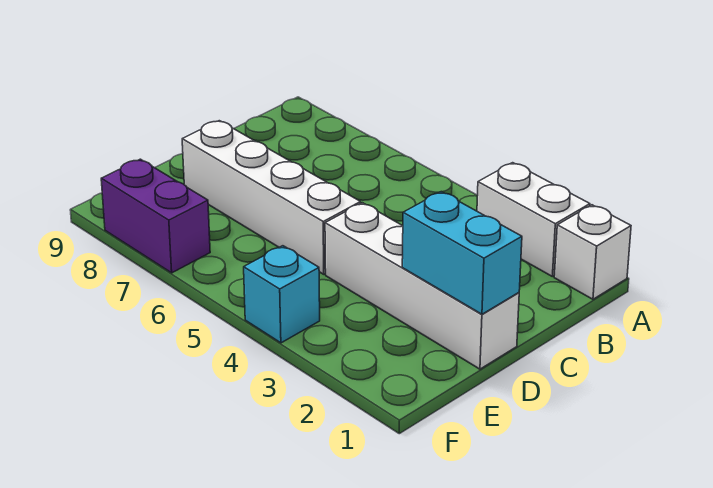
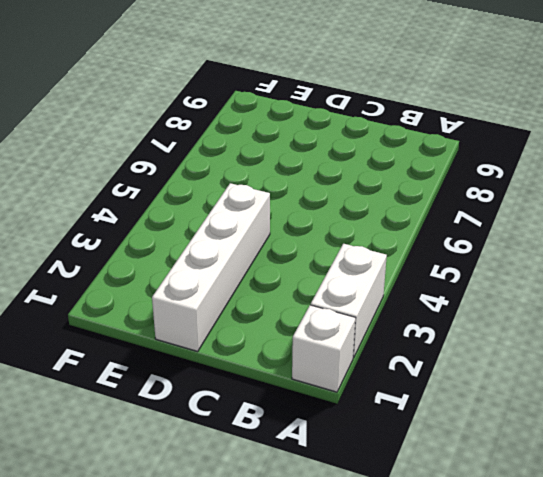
none -> white 1x4 brick [182,121,361,274]
none -> cyan 1x1 brick [244,246,320,343]

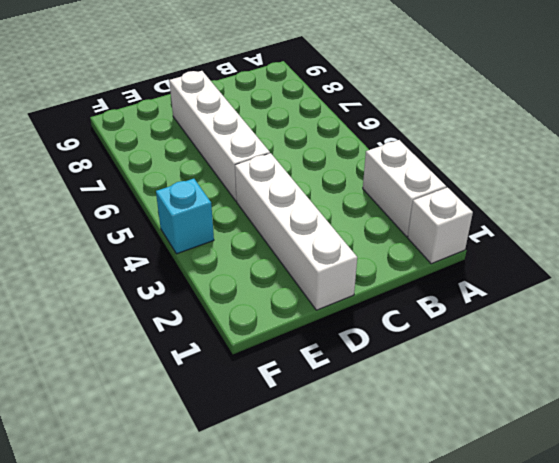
none -> purple 1x2 brick [101,159,210,273]
none -> cyan 1x2 brick [402,192,522,314]

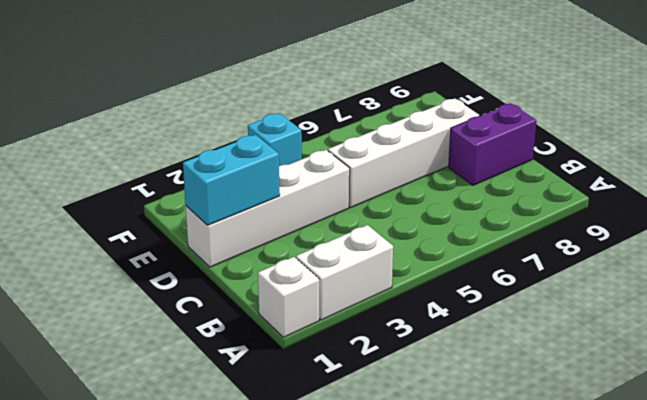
purple 1x2 brick [449,104,536,185] -> purple 1x2 brick moved to [101,159,210,273]

